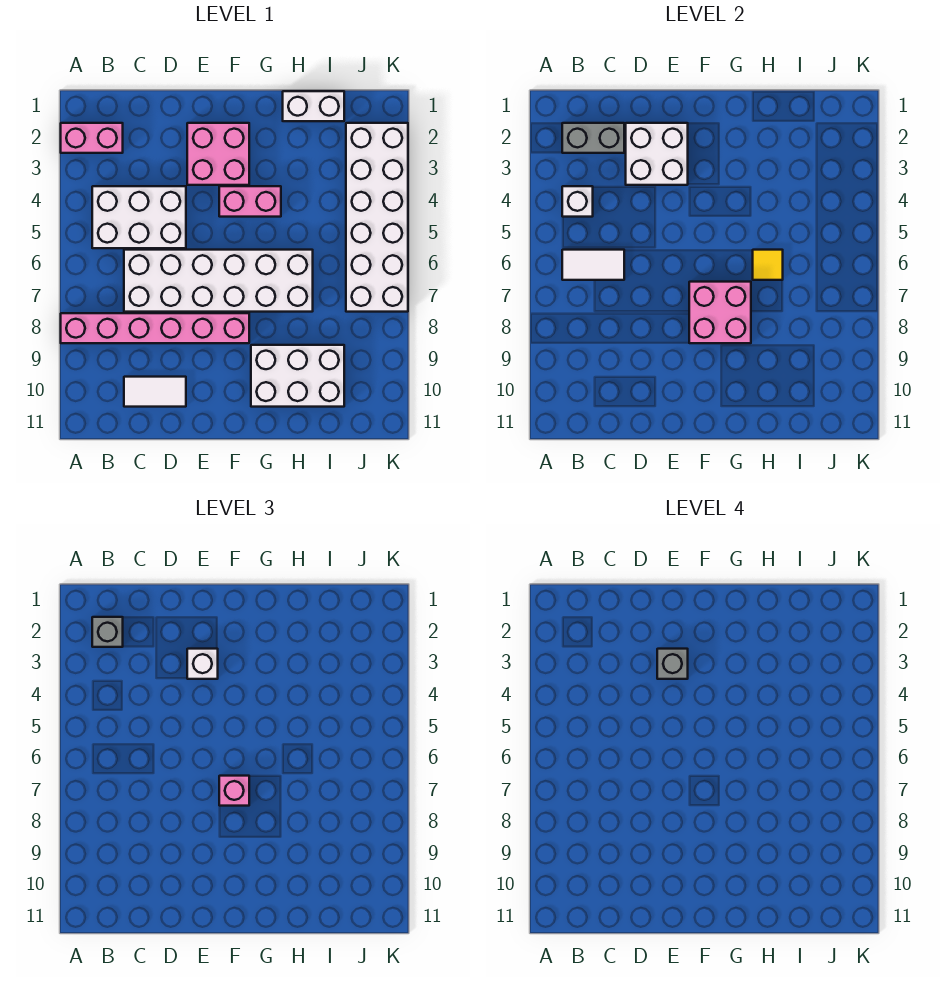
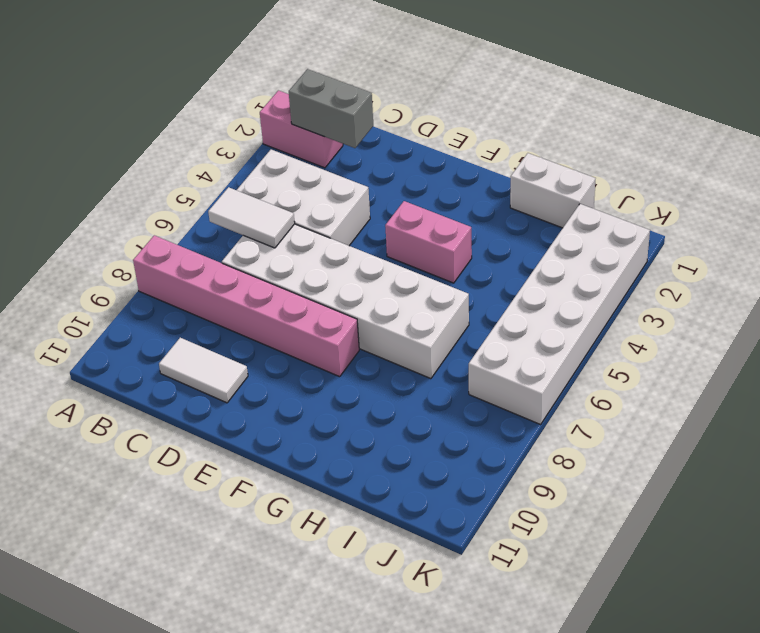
none -> pink 2x2 brick [187,123,249,185]
none -> white 2x3 brick [251,345,344,407]
none -> white 1x1 brick [562,186,593,217]

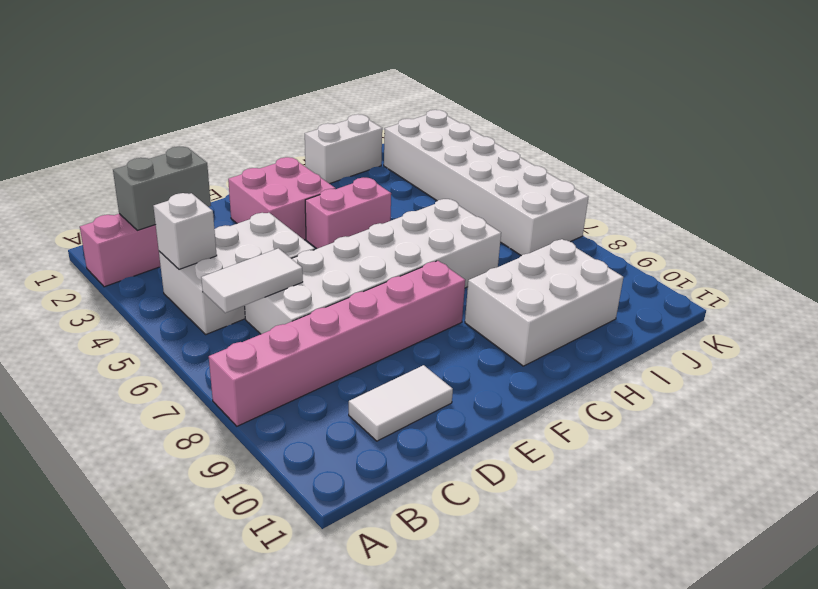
none -> white 2x2 brick [626,123,688,185]
none -> pink 2x2 brick [689,282,751,343]
none -> yellow 1x1 tile [753,250,783,280]

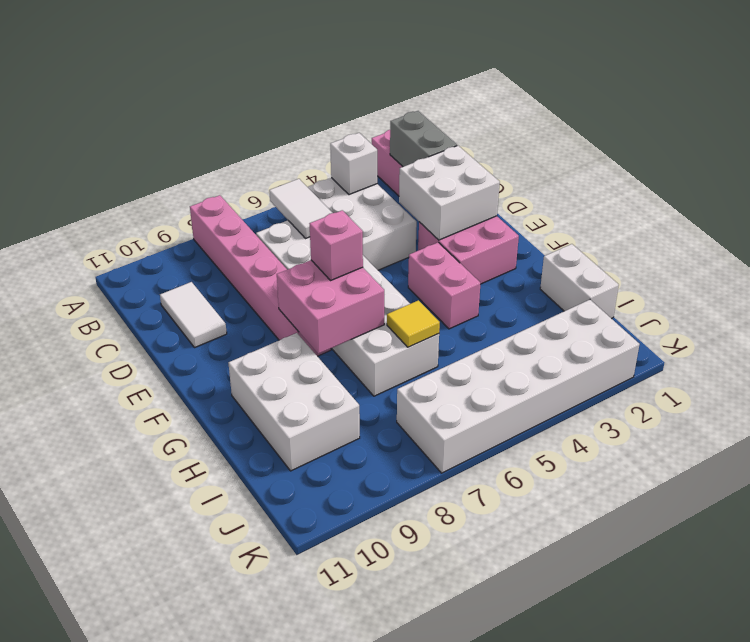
none -> grey 1x1 brick [92,617,123,647]
none -> white 1x1 brick [187,649,218,679]
none -> grey 1x1 brick [657,649,688,679]

